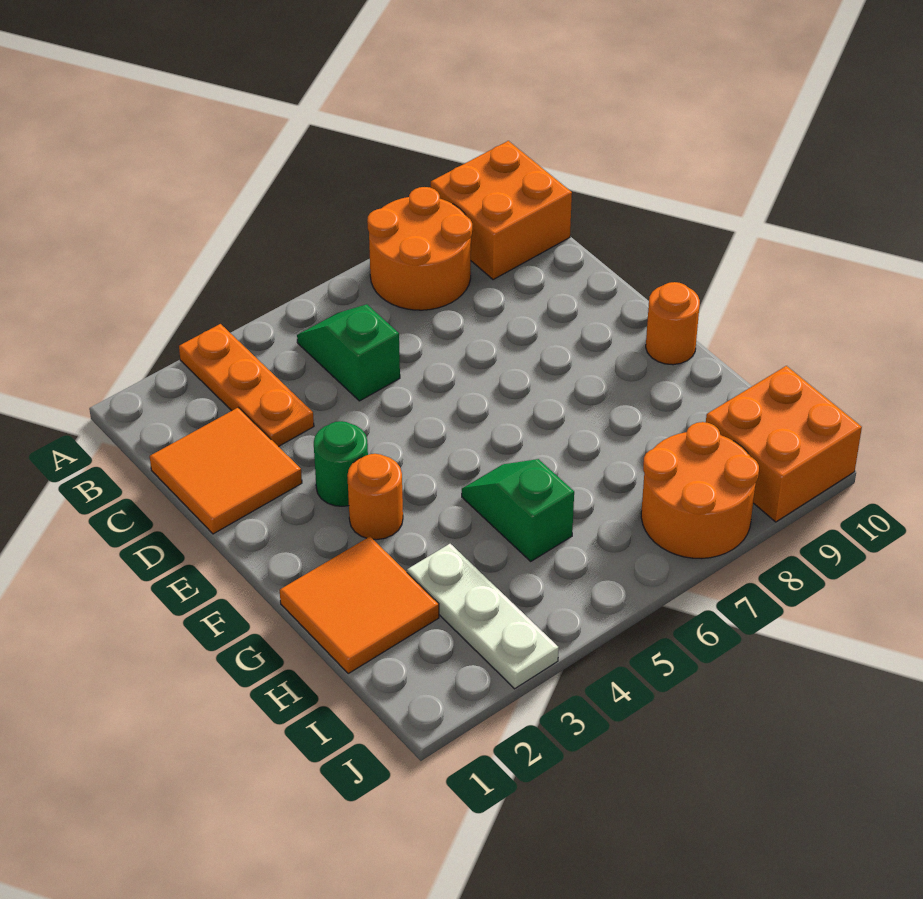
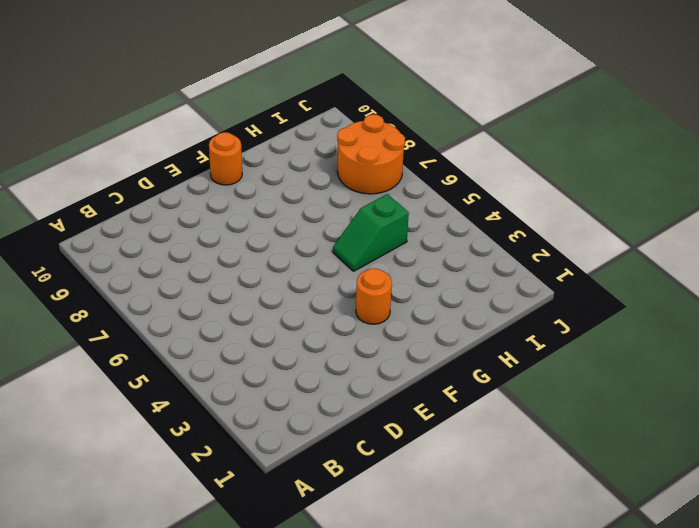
none -> orange 1x3 plate [179,324,314,447]
none -> orange 2x2 round brick [367,187,472,310]
none -> orange 2x2 brick [431,141,572,280]

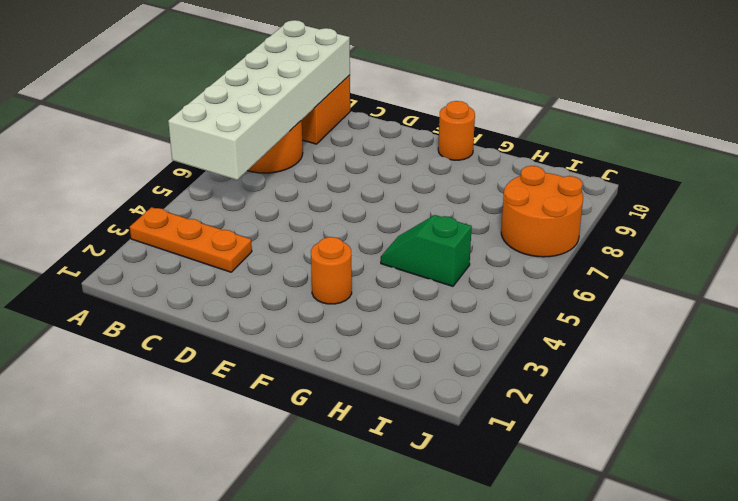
white 2x6 brick [168,20,350,180] -> none
none -> green 1x2 slope [297,304,400,401]
none -> orange 2x2 tile [150,408,302,534]
none -> green 1x1 round brick [314,421,368,506]

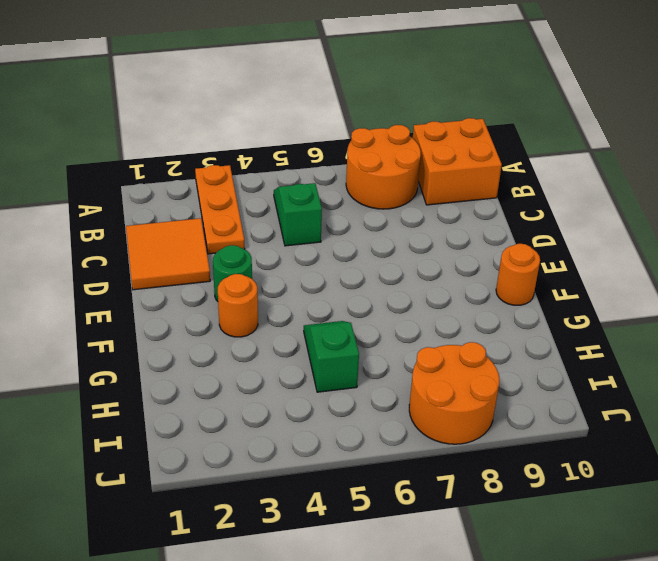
none -> orange 2x2 tile [280,537,439,673]
none -> white 1x3 plate [407,544,559,689]
none -> orange 2x2 brick [706,366,862,522]

